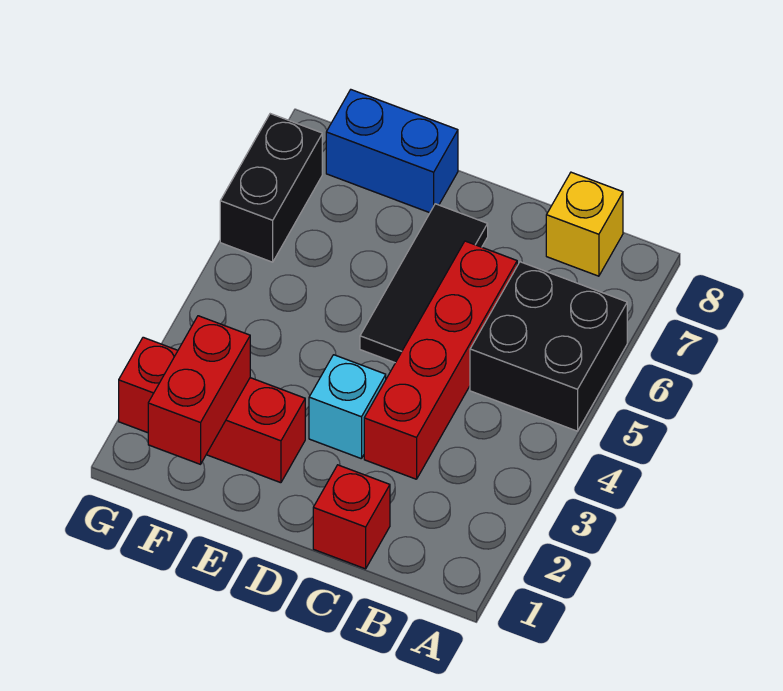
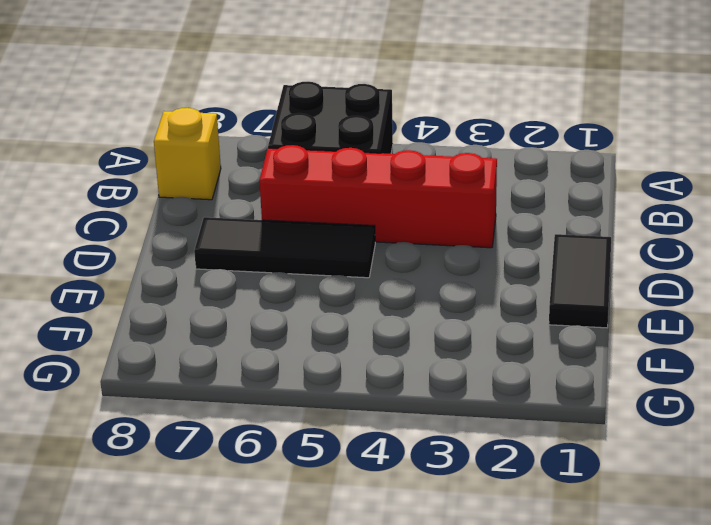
black 1x2 tile [549,234,611,328] -> none
none -> red 1x1 brick [313,465,390,569]
none -> cyan 1x1 brick [309,355,386,459]

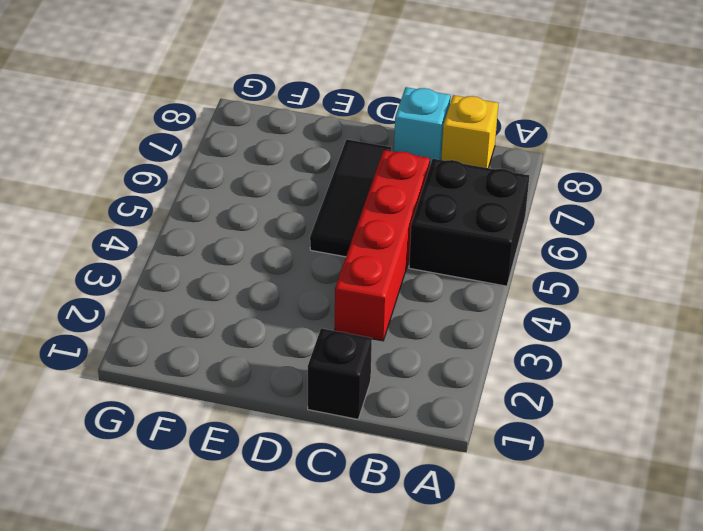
black 1x1 brick [308,328,372,419] -> red 1x1 brick [313,465,390,569]
cyan 1x1 brick [394,87,451,165] -> cyan 1x1 brick moved to [309,355,386,459]
none -> red 1x3 brick [119,337,305,483]
none -> blue 1x2 brick [326,90,458,213]

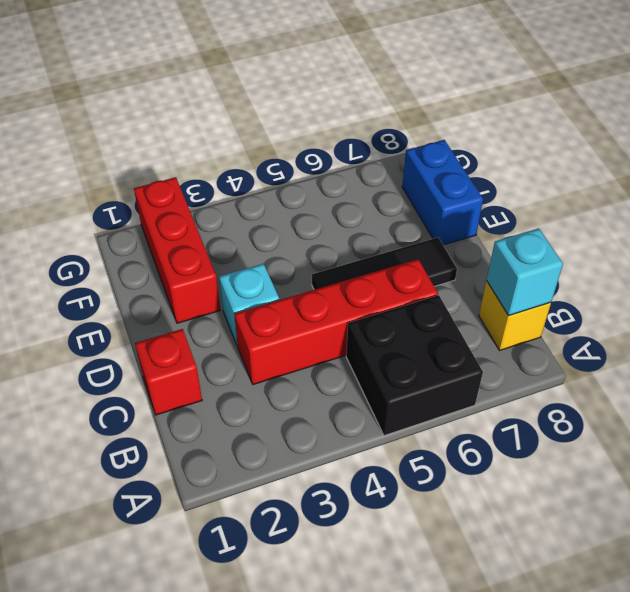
cyan 1x1 brick [487,228,563,315] -> none
none -> black 1x2 brick [220,114,322,262]
none -> red 1x2 brick [148,316,250,464]

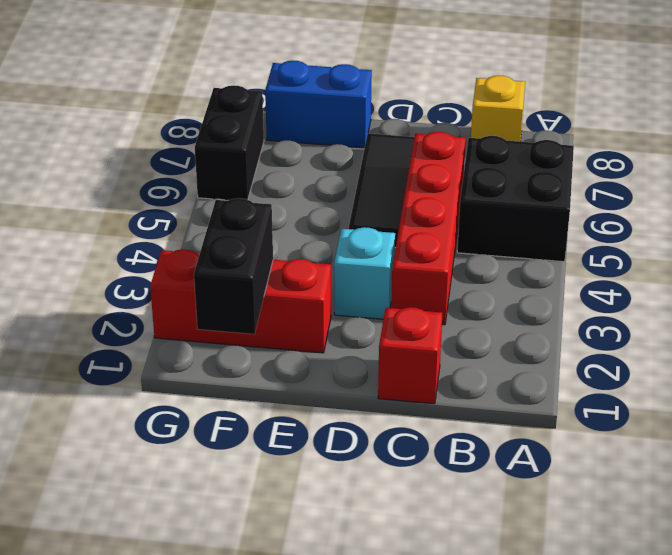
black 1x2 brick [194,198,273,334] -> red 1x2 brick [148,316,250,464]

